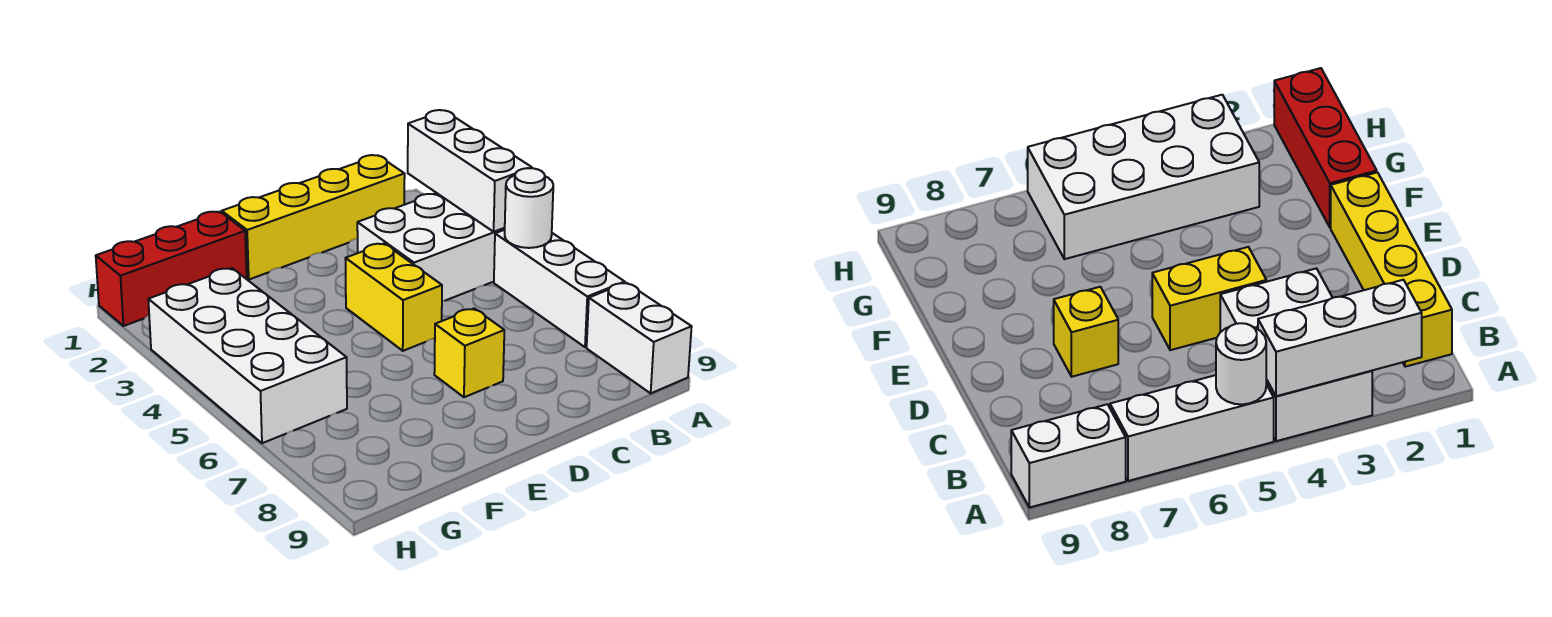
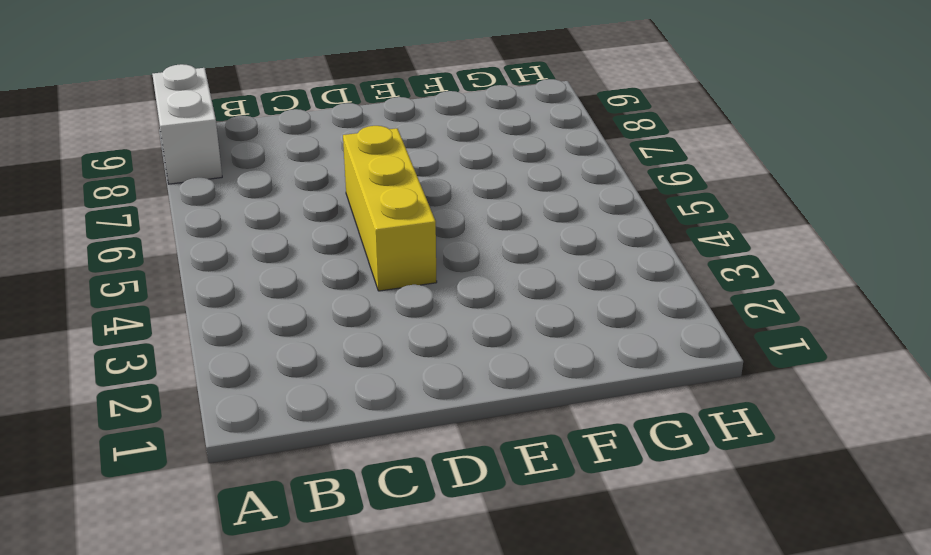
yellow 1x3 brick [343,126,437,291] -> yellow 1x2 brick [345,244,442,351]
none -> white 2x3 brick [357,193,505,301]
none -> white 1x3 brick [494,230,625,347]

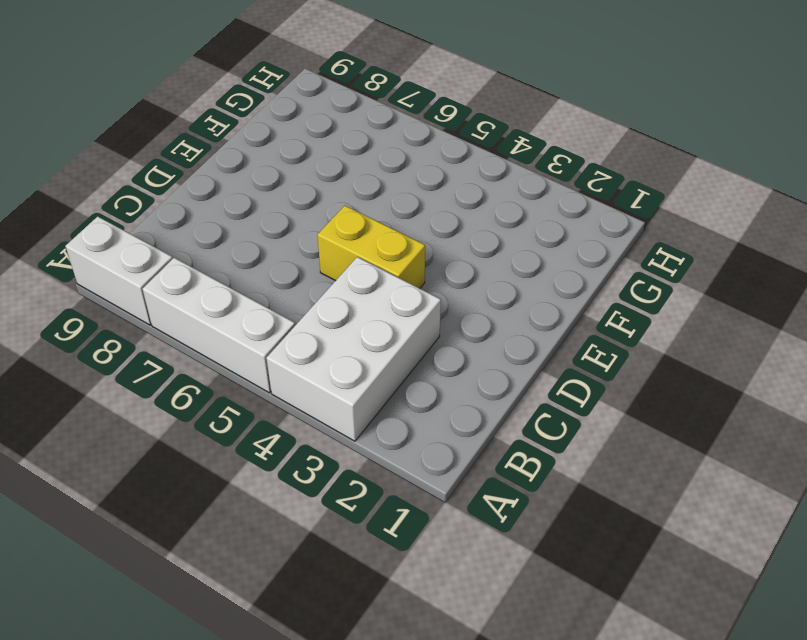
none -> yellow 1x4 brick [222,155,405,279]
none -> yellow 1x1 brick [434,308,504,397]

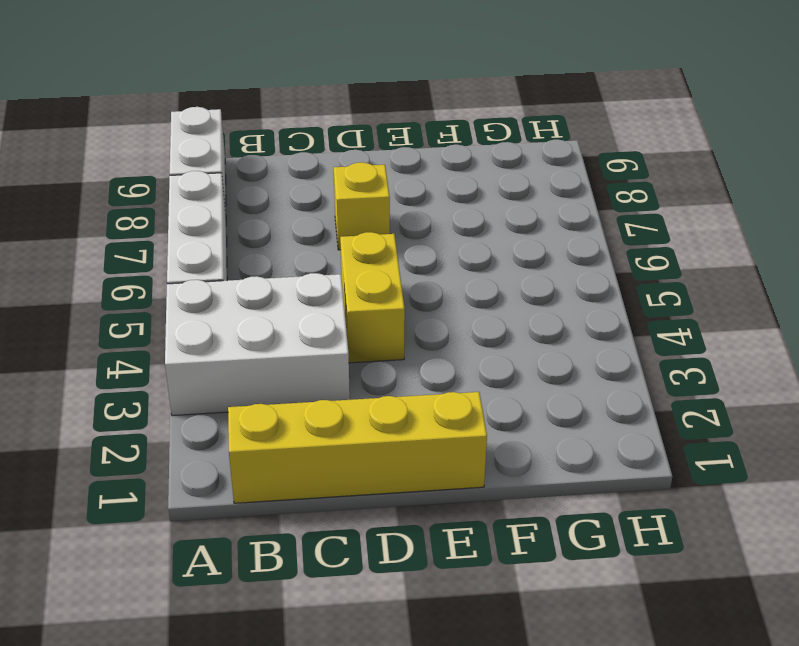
none -> red 1x3 brick [96,212,247,326]
none -> white 2x4 brick [148,268,347,443]

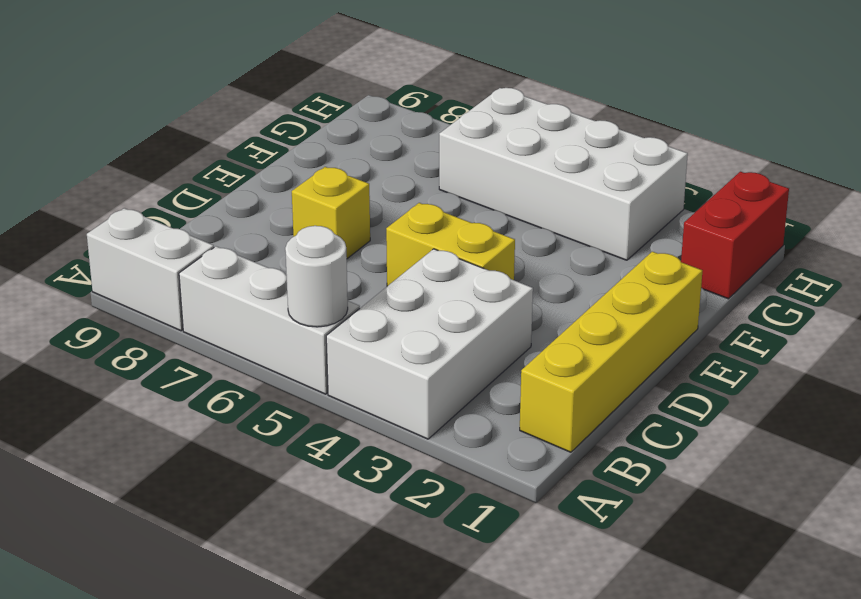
red 1x2 brick [681,172,789,299] -> red 1x3 brick [96,212,247,326]
none -> white 1x3 brick [408,110,532,232]

